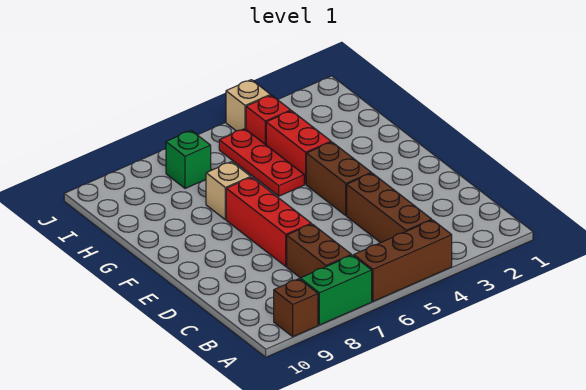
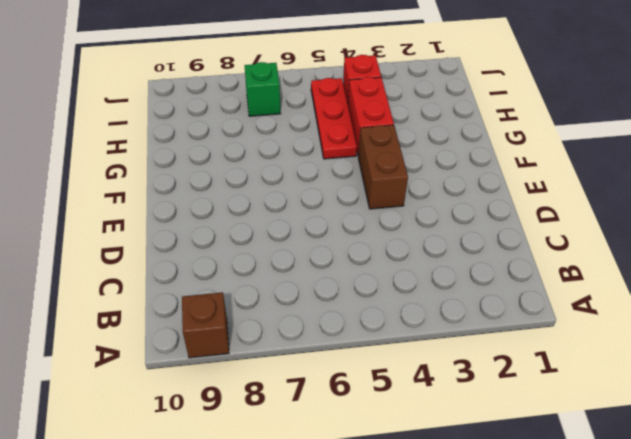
none -> brown 1x3 brick [354,220,452,301]
none -> green 1x2 brick [300,255,372,325]
none -> brown 1x3 brick [347,173,432,243]

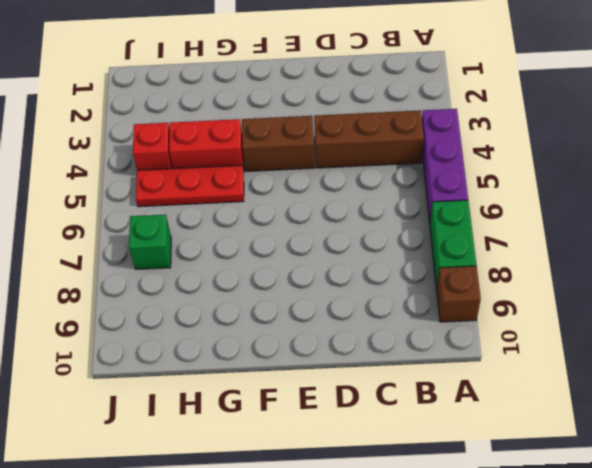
purple 1x3 brick [422,109,468,222] -> brown 1x3 brick [354,220,452,301]
none -> brown 1x2 brick [287,224,351,278]
none -> red 1x3 brick [226,177,311,266]
none -> tan 1x1 brick [206,162,251,220]

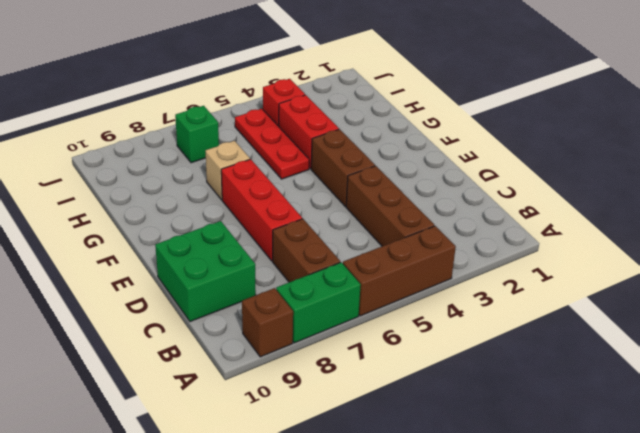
green 2x2 brick [155,221,256,322] -> none
none -> tan 1x1 brick [226,80,271,131]

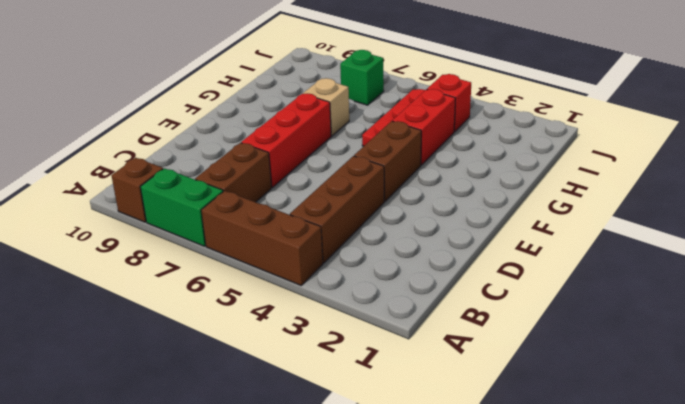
none -> tan 1x1 brick [226,80,271,131]

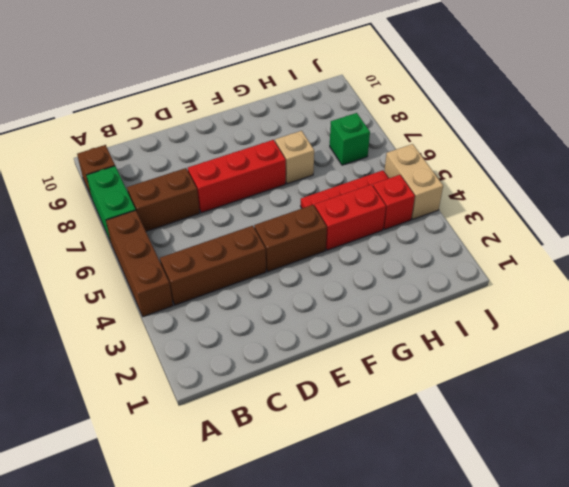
tan 1x2 brick [384,144,443,220] -> tan 1x1 brick [226,80,271,131]

